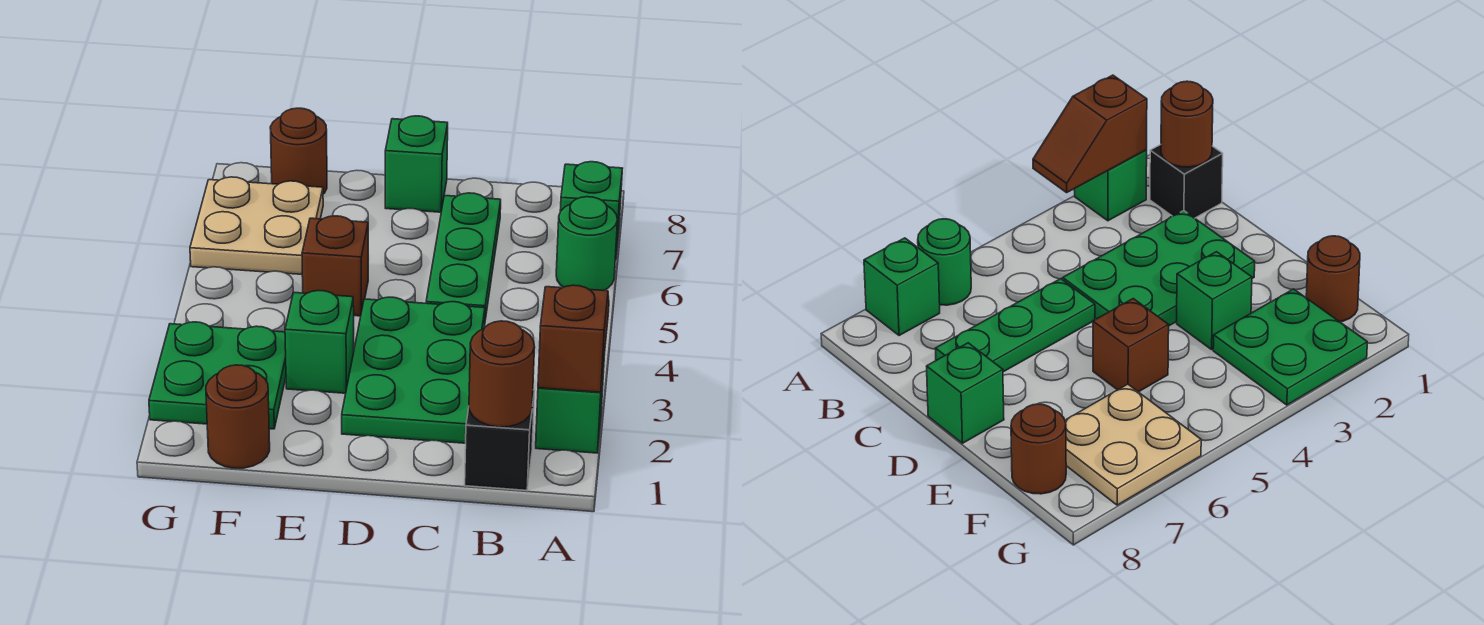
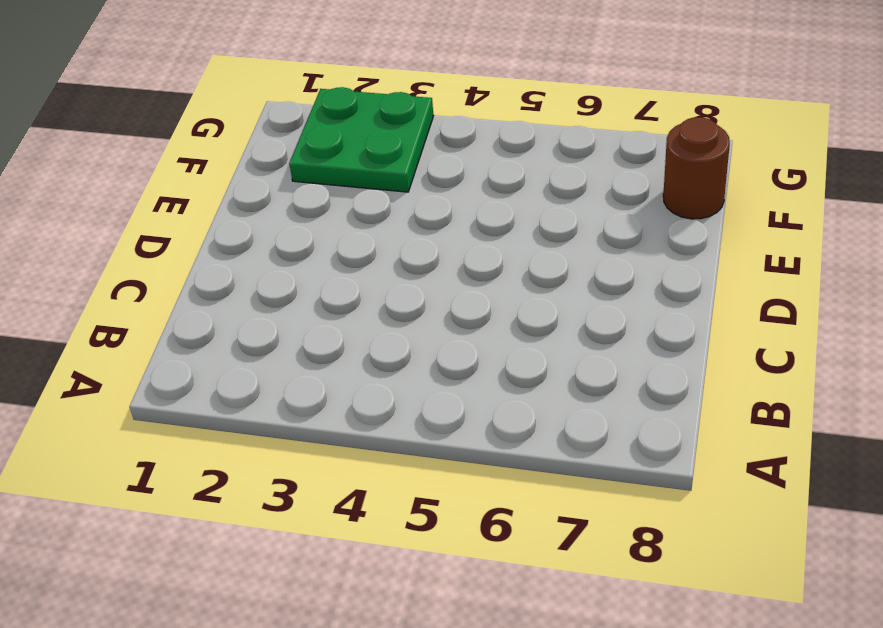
none -> green 1x1 brick [536,365,604,453]
none -> green 1x1 round brick [556,197,617,291]
none -> green 1x1 brick [560,162,622,260]

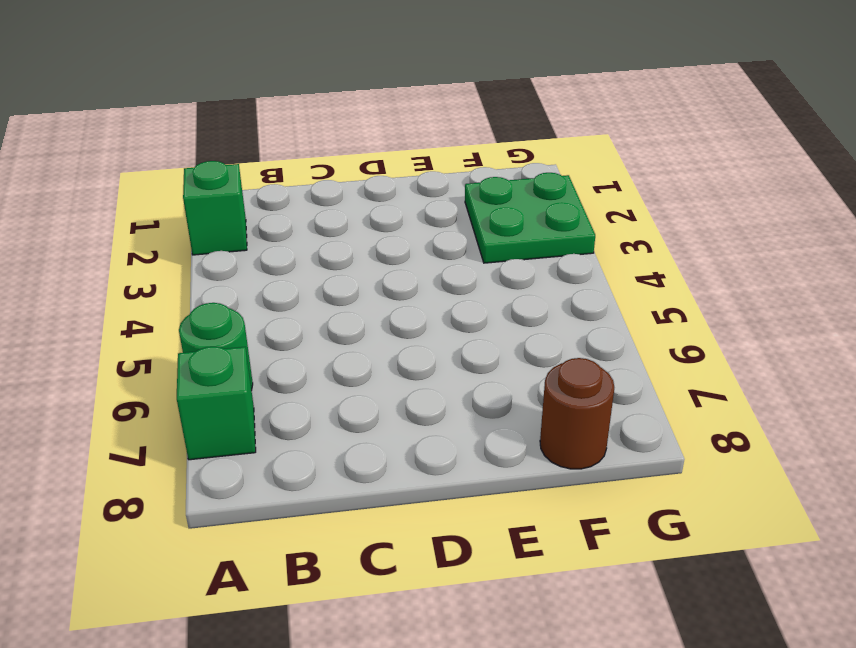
none -> black 1x1 brick [465,390,535,490]
none -> green 2x3 plate [342,297,485,443]
none -> green 1x3 plate [426,193,501,320]

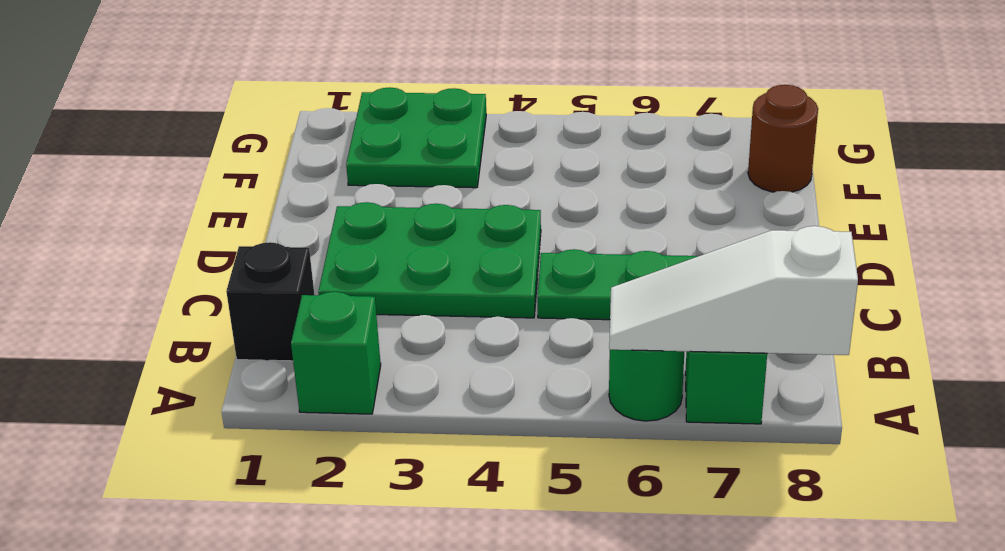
white 1x3 slope [609,226,858,355] -> none
none -> green 1x1 brick [385,116,448,212]
none -> green 1x1 brick [285,290,354,393]
none -> brown 1x1 brick [302,216,368,316]

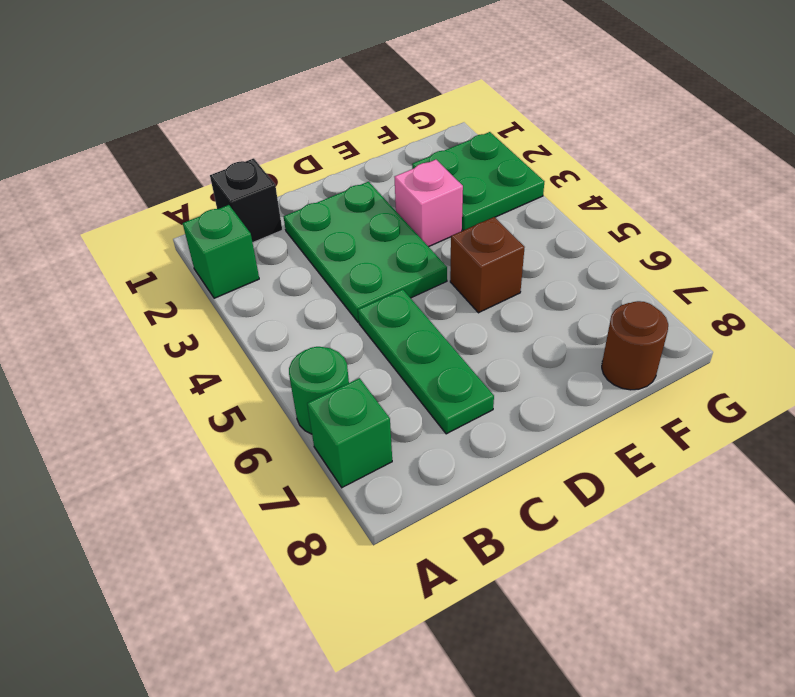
pink 1x1 brick [395,160,463,247] -> green 1x1 brick [285,290,354,393]
none -> green 1x1 brick [385,116,448,212]
none -> brown 1x1 round brick [206,365,270,468]
none -> tan 2x2 plate [190,177,323,274]

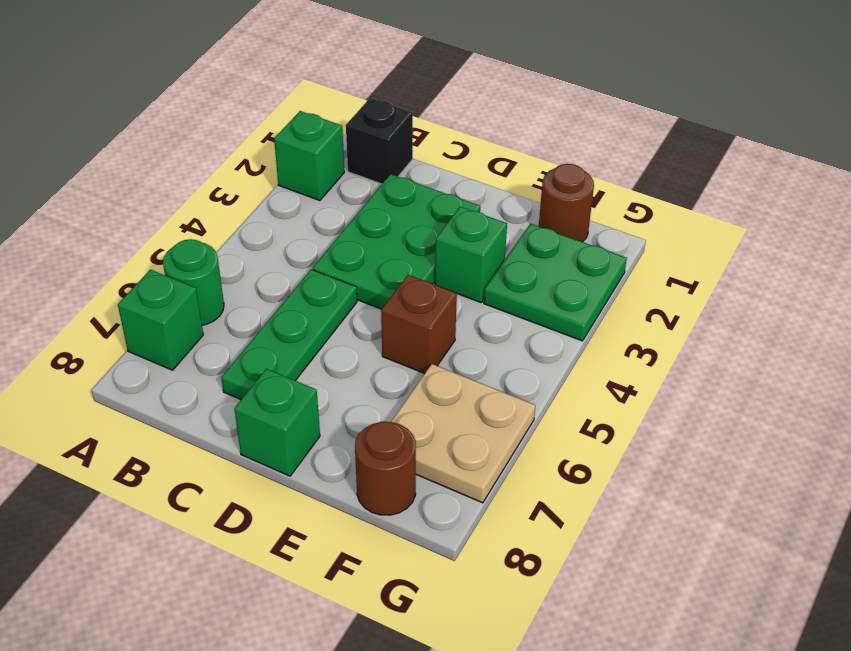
none -> brown 1x2 slope [538,285,609,392]
none -> brown 1x1 round brick [469,321,535,427]

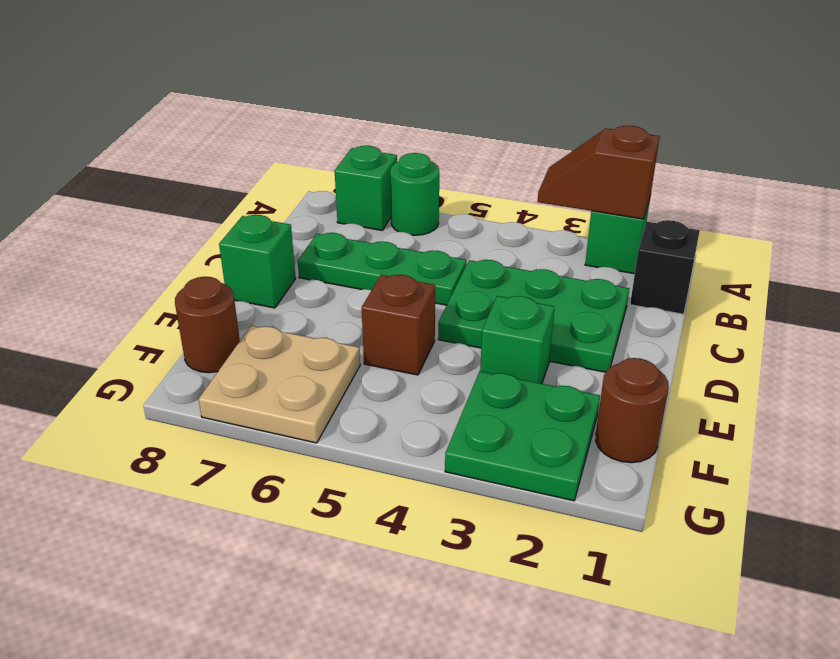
none -> brown 1x1 round brick [469,321,535,427]

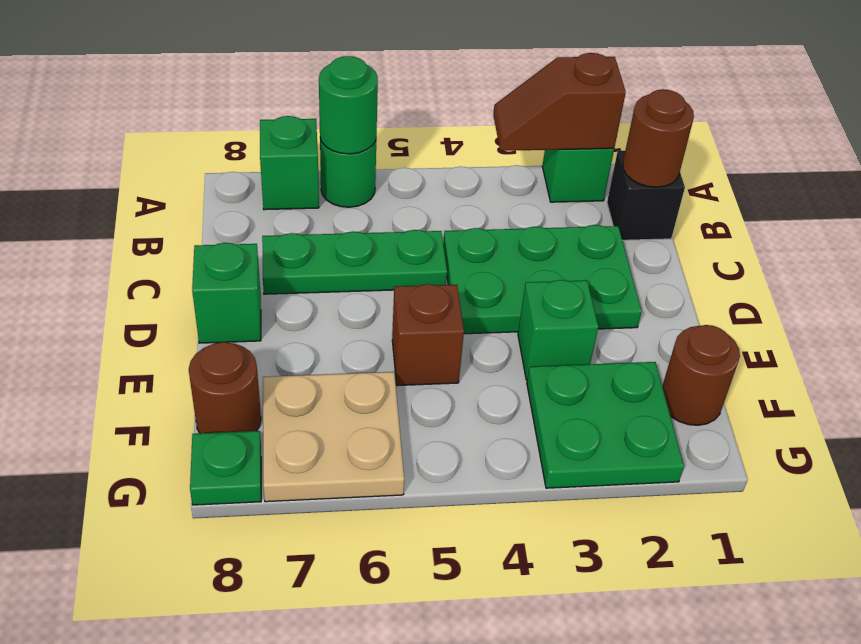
green 1x1 round brick [319,56,378,154] -> none
green 1x1 plate [190,431,261,505] -> none

